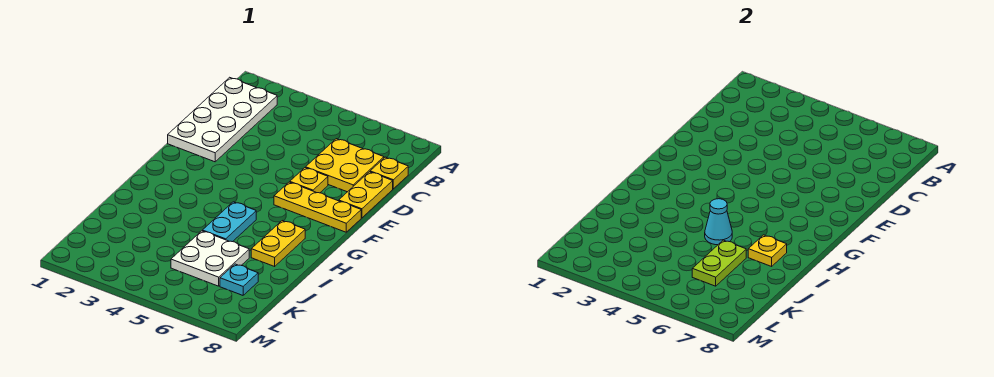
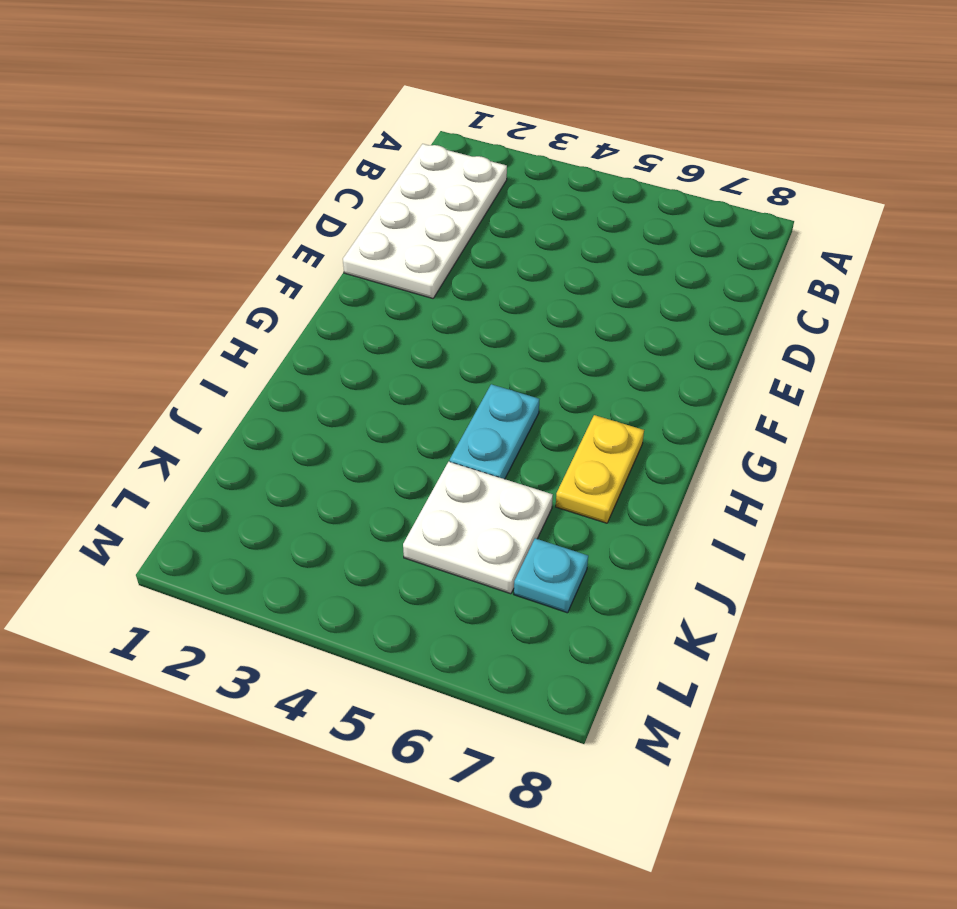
none -> yellow 2x2 plate [306,139,384,192]
none -> yellow 1x1 plate [370,157,408,189]
none -> yellow 1x2 plate [339,172,393,218]

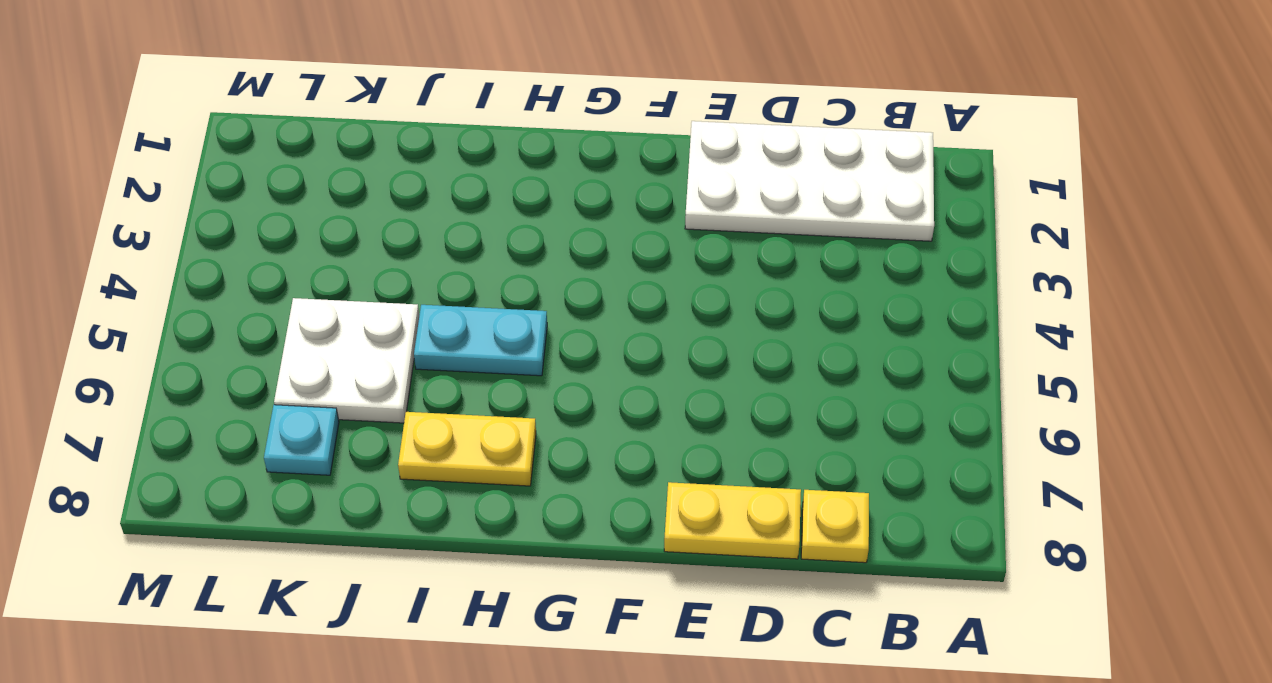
none -> yellow 2x2 plate [306,139,384,192]
none -> yellow 1x1 plate [290,168,328,193]
none -> yellow 1x3 plate [274,182,361,232]

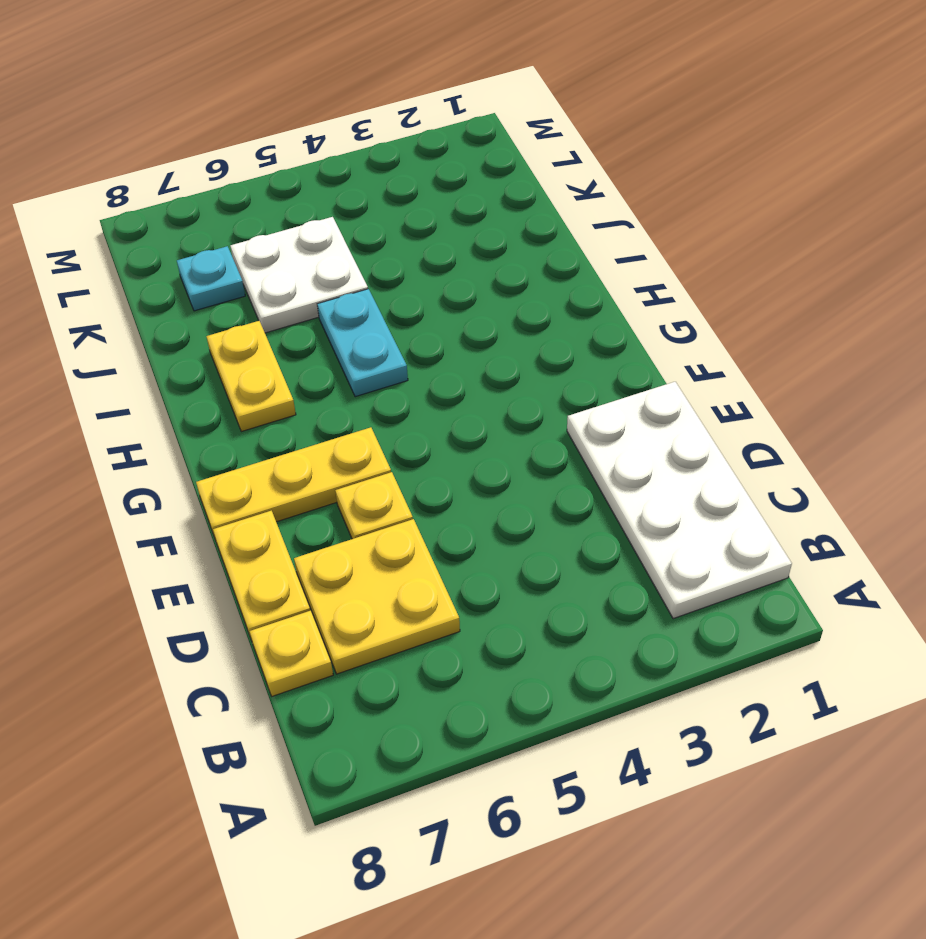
none -> cyan 1x1 cone [705,199,732,245]
none -> yellow 1x1 plate [748,235,787,266]
none -> lime 1x2 plate [692,240,746,286]

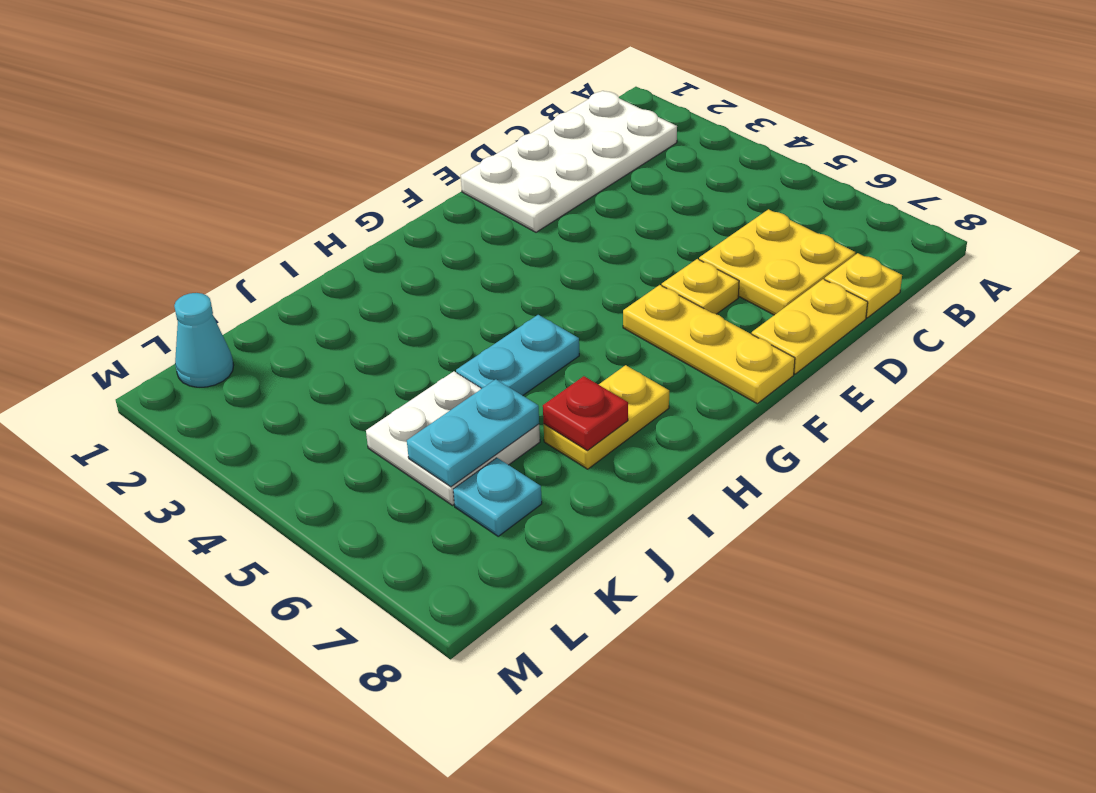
red 1x1 plate [543,376,628,451] -> yellow 1x1 plate [748,235,787,266]
cyan 1x2 plate [407,379,539,487] -> lime 1x2 plate [692,240,746,286]
cyan 1x1 cone [174,293,234,387] -> cyan 1x1 cone moved to [705,199,732,245]

